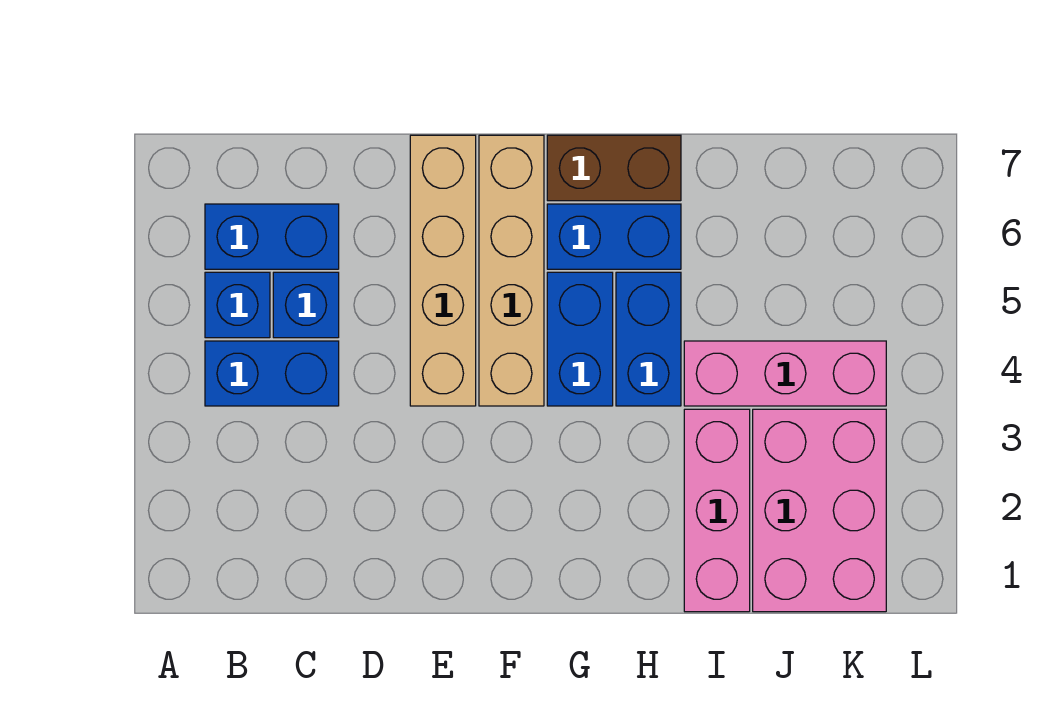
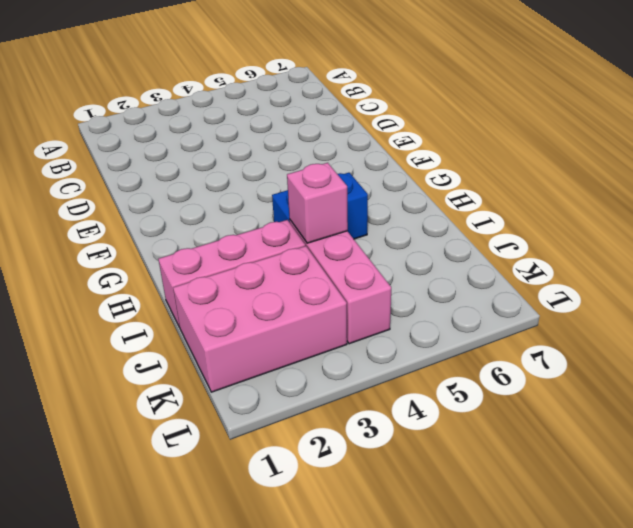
pink 1x1 brick [287,163,348,243] -> none
none -> blue 1x2 brick [205,341,339,406]
none -> blue 1x1 brick [205,272,270,338]
none -> blue 1x2 brick [205,204,339,269]

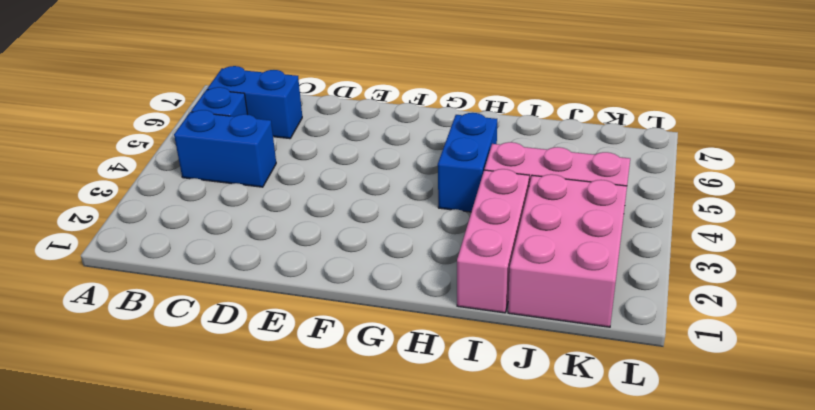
none -> blue 1x1 brick [273,272,339,338]
none -> tan 1x4 brick [410,135,476,406]
none -> tan 1x4 brick [479,135,544,406]

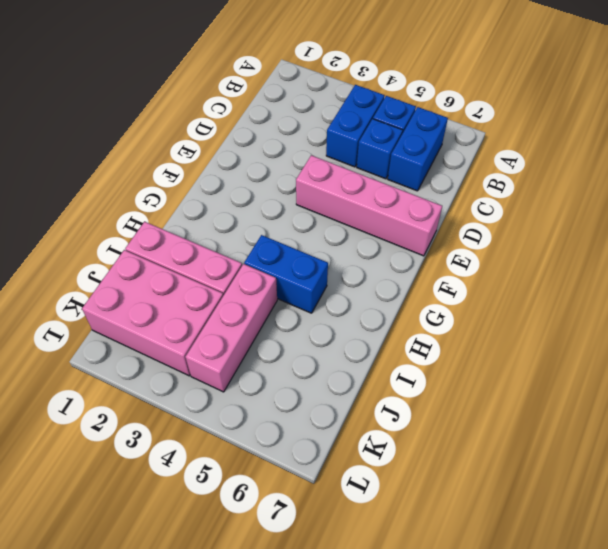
pink 1x4 brick [296,155,442,256] -> tan 1x4 brick [410,135,476,406]
none -> tan 1x4 brick [479,135,544,406]
none -> blue 1x2 brick [547,272,613,406]
none -> blue 1x2 brick [547,204,681,269]

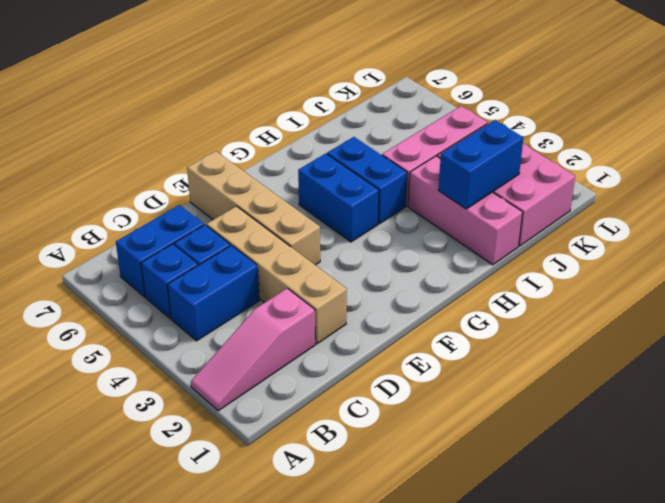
pink 1x3 slope [191,288,315,411] -> none
tan 1x4 brick [207,206,347,344] -> tan 1x4 brick moved to [479,135,544,406]
blue 1x2 brick [438,120,523,209] -> blue 1x2 brick moved to [547,204,681,269]
none -> brown 1x2 brick [547,135,681,201]

